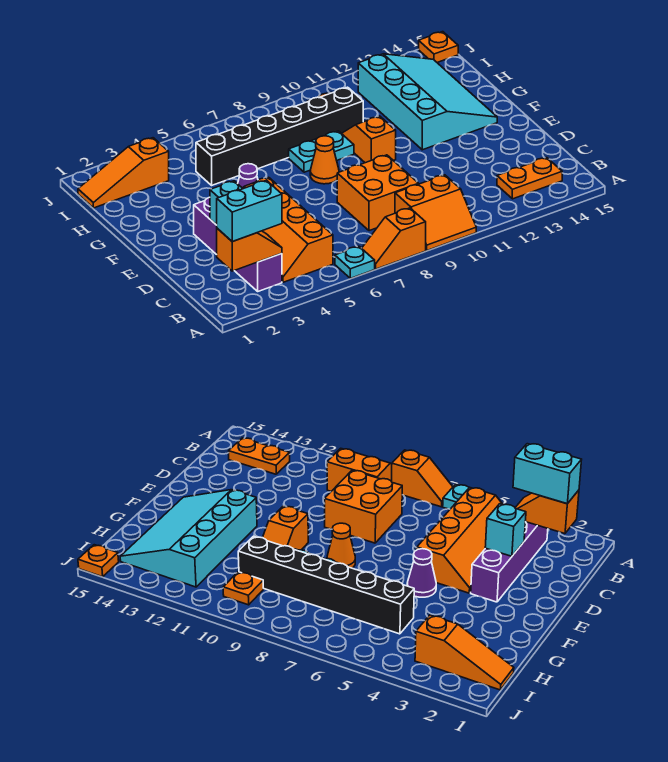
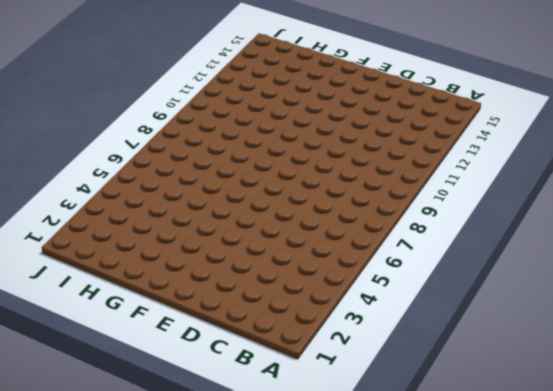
none -> cyan 1x1 plate [335,246,375,278]
none -> orange 1x2 slope [362,208,426,269]
none -> orange 2x2 slope [395,175,476,250]

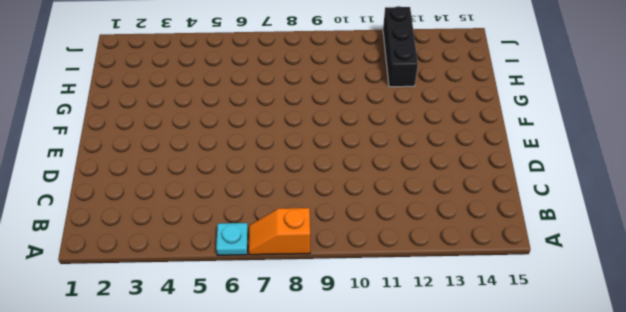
black 1x3 brick [383,6,418,87] -> cyan 3x4 slope [358,54,497,150]
none -> orange 2x2 slope [395,175,476,250]
none -> purple 1x4 brick [194,197,282,291]
none -> orange 2x4 slope [243,177,333,282]

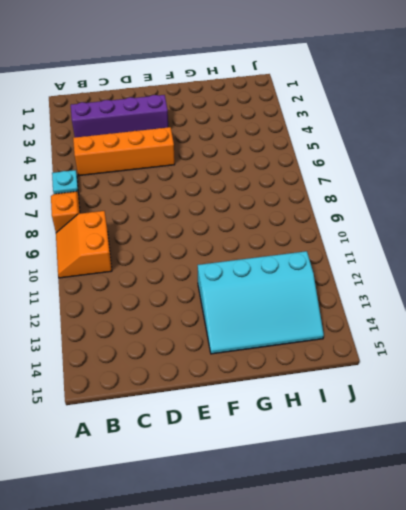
none -> orange 1x2 plate [497,158,562,199]
none -> orange 2x2 brick [337,155,419,231]
none -> purple 1x1 cone [238,164,258,188]

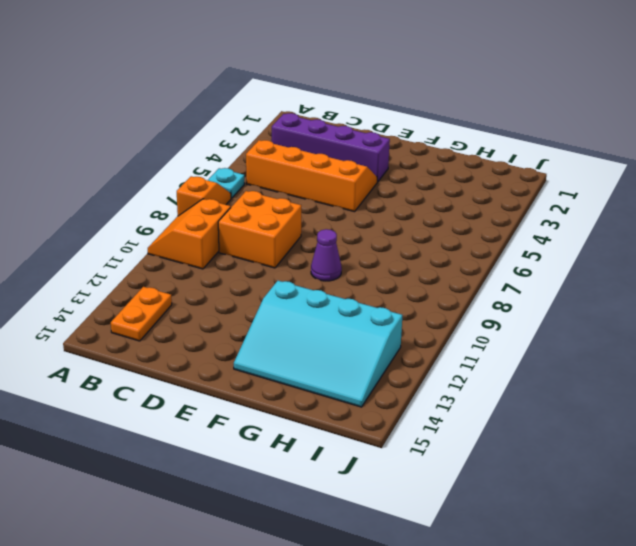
purple 1x1 cone [311,229,342,281] -> purple 1x1 cone moved to [238,164,258,188]
none -> orange 1x1 cone [310,136,339,184]
none -> orange 1x2 slope [341,116,396,163]
none -> cyan 1x2 plate [289,131,354,172]

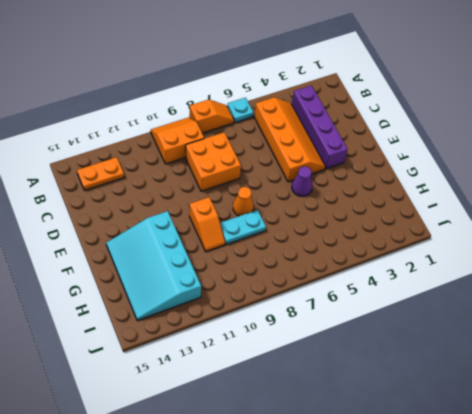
none -> black 1x6 brick [196,87,363,185]
none -> orange 1x3 slope [78,138,169,208]
none -> orange 1x1 plate [223,572,264,605]

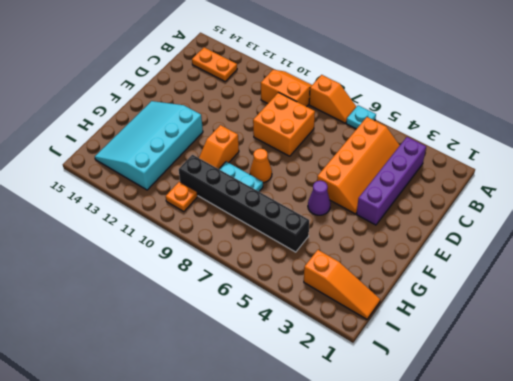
none -> orange 1x1 plate [419,32,458,62]
none -> orange 1x2 slope [217,228,282,271]
none -> cyan 1x1 brick [210,181,243,225]

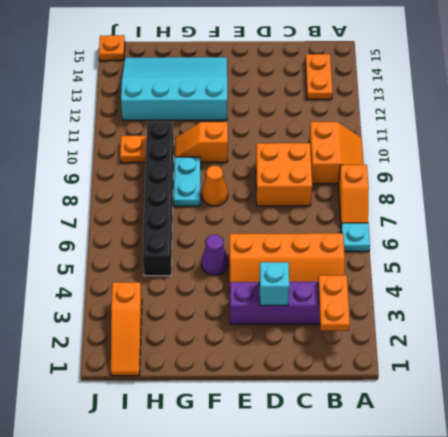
orange 1x2 plate [318,275,350,331] -> orange 1x2 slope [217,228,282,271]
none -> cyan 1x2 brick [217,180,282,242]

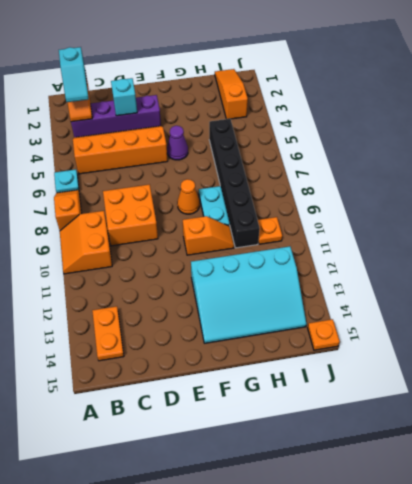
cyan 1x2 slope [59,47,89,102] -> cyan 1x2 brick [217,180,282,242]

